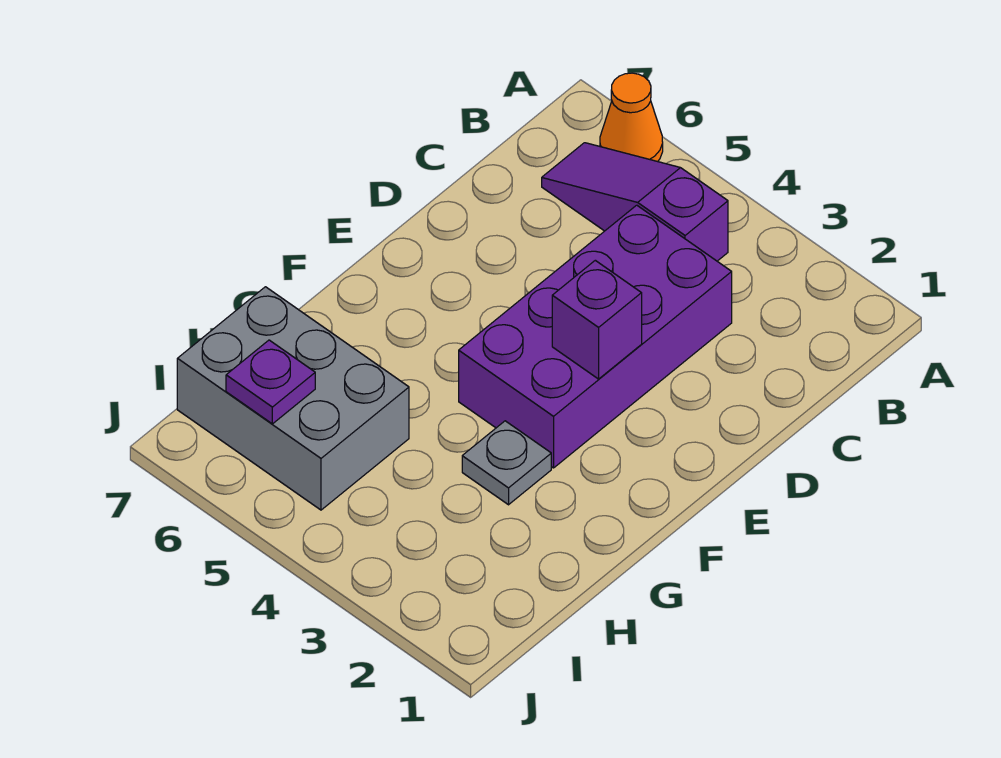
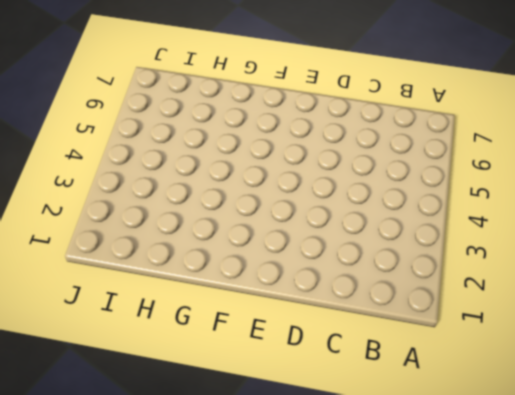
none -> orange 1x1 cone [600,73,663,162]
none -> purple 1x3 slope [542,143,728,261]

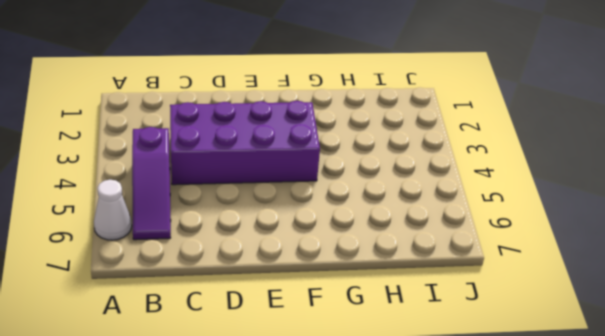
white 1x1 cone [94,180,132,240] -> orange 1x1 cone [600,73,663,162]
none -> grey 1x1 plate [462,421,551,505]
none -> grey 2x3 brick [177,287,409,510]

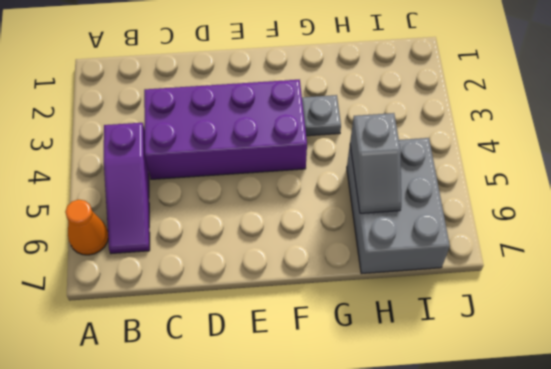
grey 1x2 slope [350,113,401,213] -> none
none -> purple 1x1 brick [552,260,642,379]
none -> purple 1x1 plate [226,340,315,424]

